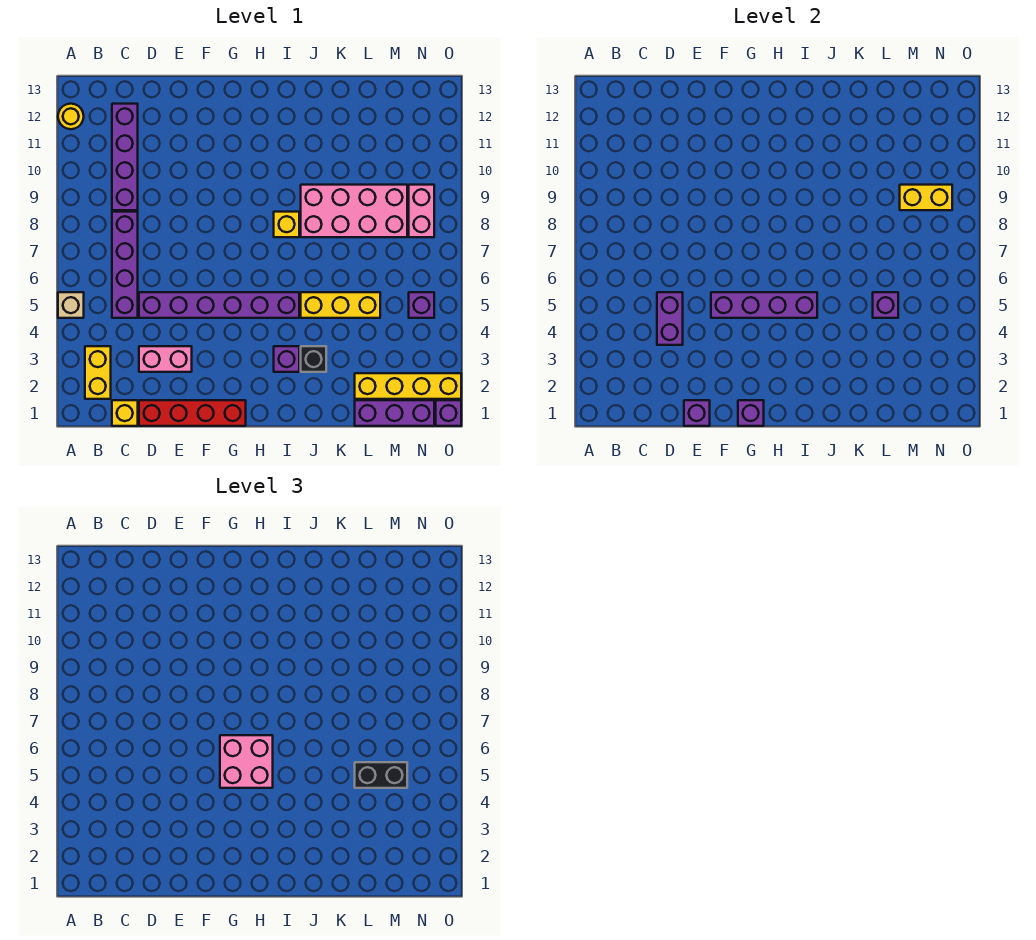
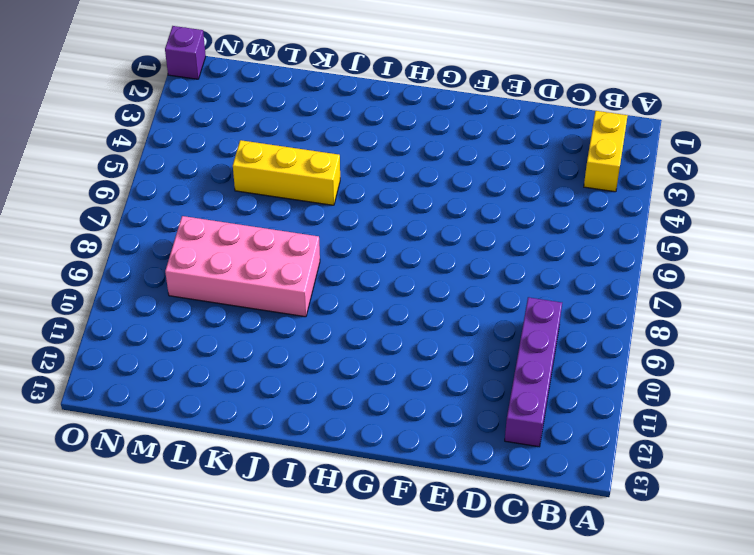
none -> tan 1x1 brick [58,292,84,318]
none -> yellow 1x1 round brick [58,104,84,129]
none -> yellow 1x1 brick [112,400,138,426]

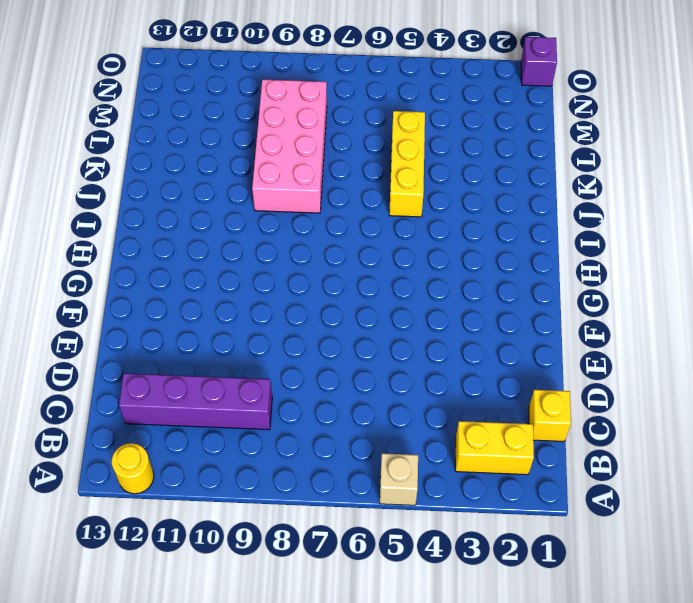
none -> purple 1x4 brick [112,212,138,318]
none -> red 1x4 brick [139,400,246,426]
none -> pink 1x2 brick [139,346,192,372]

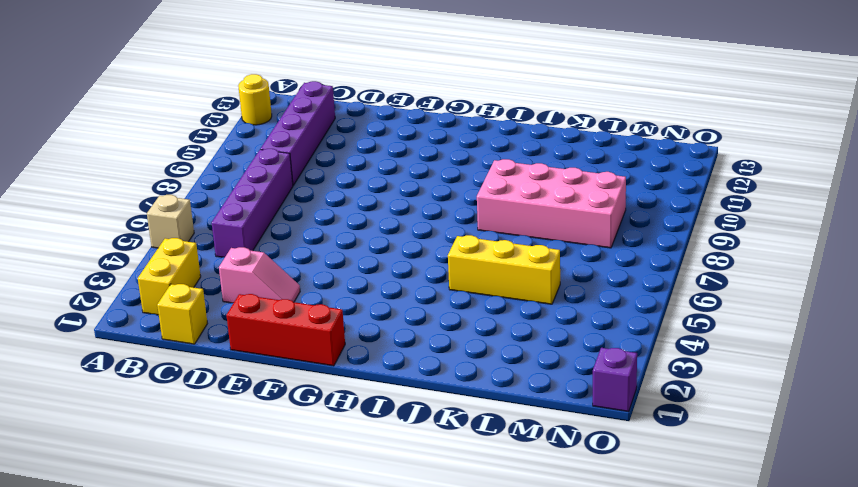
pink 1x2 slope [219,247,300,303] -> pink 1x2 brick [139,346,192,372]
red 1x3 brick [226,294,345,366] -> red 1x4 brick [139,400,246,426]
none -> purple 1x6 brick [139,292,299,318]
none -> purple 1x1 brick [274,346,299,372]
none -> yellow 1x1 brick [274,212,299,237]

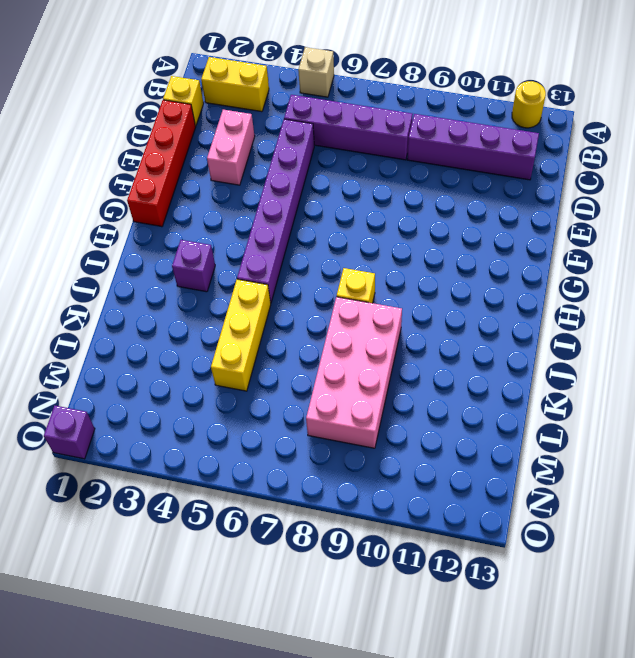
none -> black 1x1 brick [301,346,326,372]
none -> purple 1x3 brick [355,400,434,426]
none -> yellow 1x4 brick [355,373,461,399]

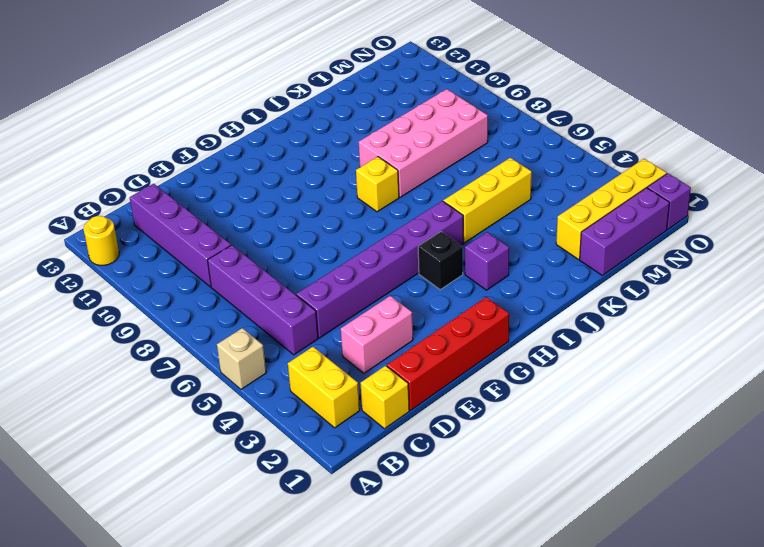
black 1x1 brick [418,232,463,290] -> black 1x1 brick moved to [301,346,326,372]
none -> purple 1x1 brick [409,292,434,318]
none -> pink 1x2 brick [409,185,434,237]
none -> purple 1x2 brick [657,292,683,345]

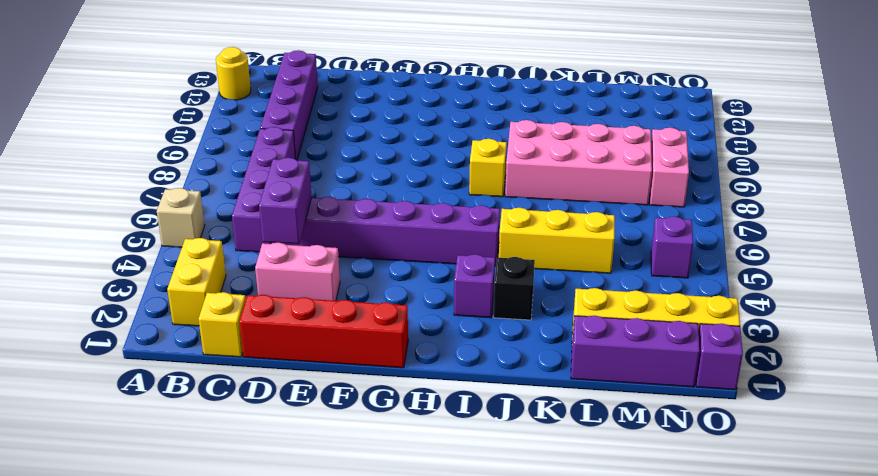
none -> purple 1x1 brick [684,400,710,426]
none -> purple 1x4 brick [711,292,817,318]
none -> purple 1x1 brick [738,400,764,426]

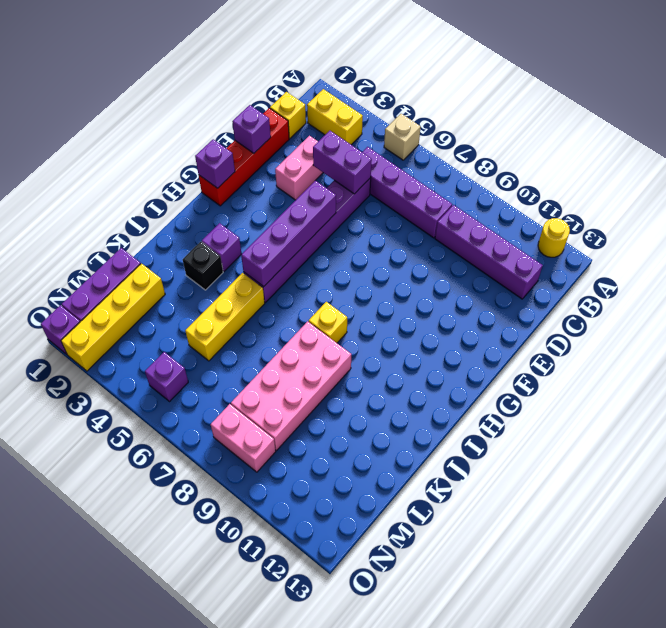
none -> purple 1x1 brick [873,292,898,318]
none -> yellow 1x2 brick [900,185,952,210]
none -> pink 2x2 brick [220,735,273,788]

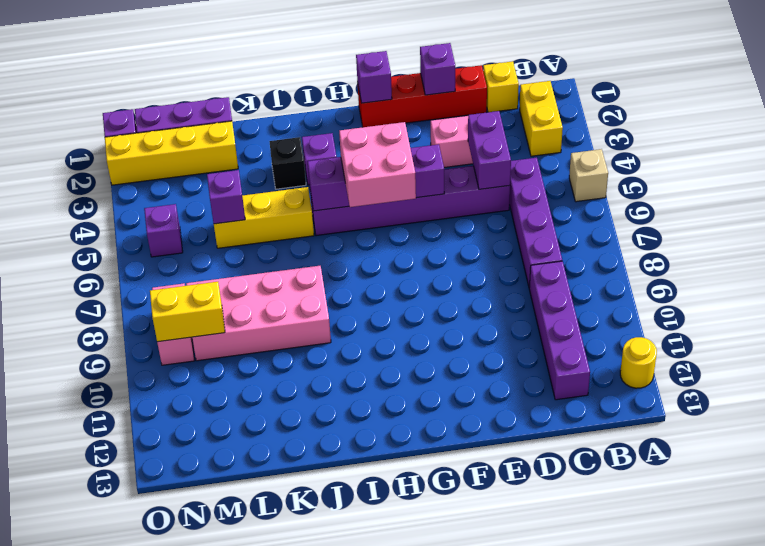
none -> yellow 1x1 brick [274,212,299,237]
none -> black 1x2 brick [355,762,407,788]

